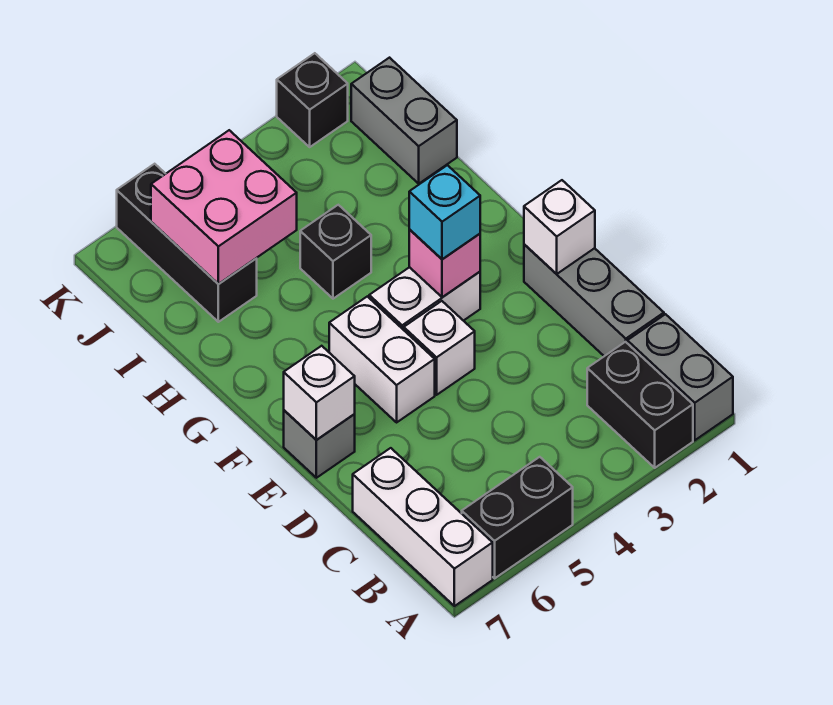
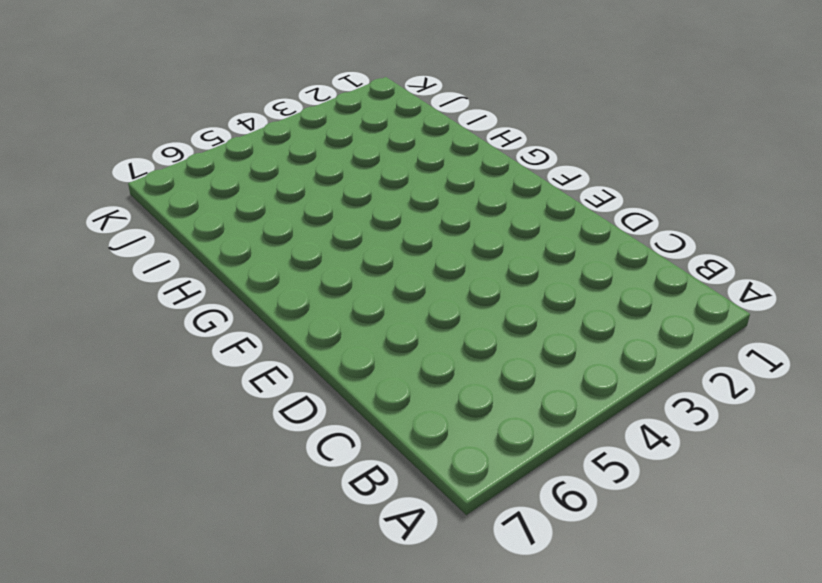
none -> grey 1x2 brick [627,314,733,440]
none -> black 1x2 brick [587,342,693,468]
none -> black 1x2 brick [462,457,573,578]

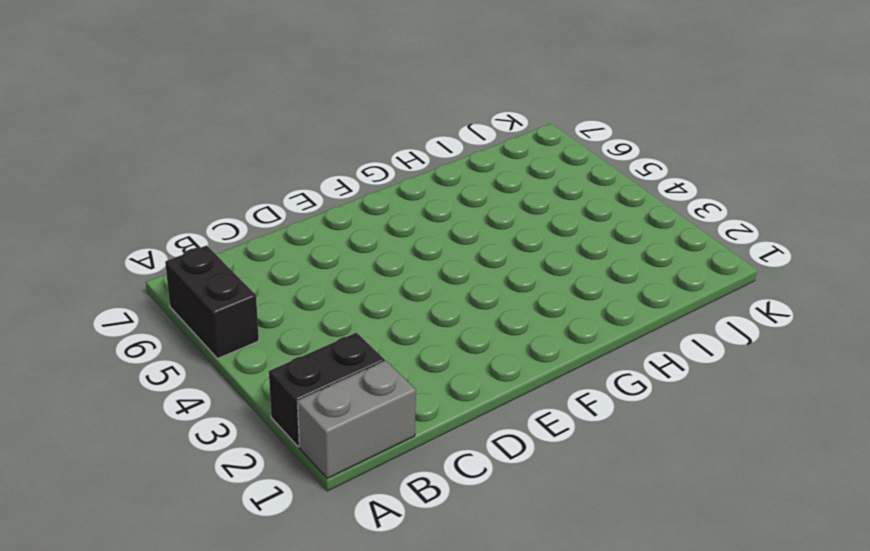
none -> white 1x3 brick [353,448,493,606]
none -> grey 1x3 brick [524,244,664,356]
none -> white 1x1 brick [404,301,475,395]

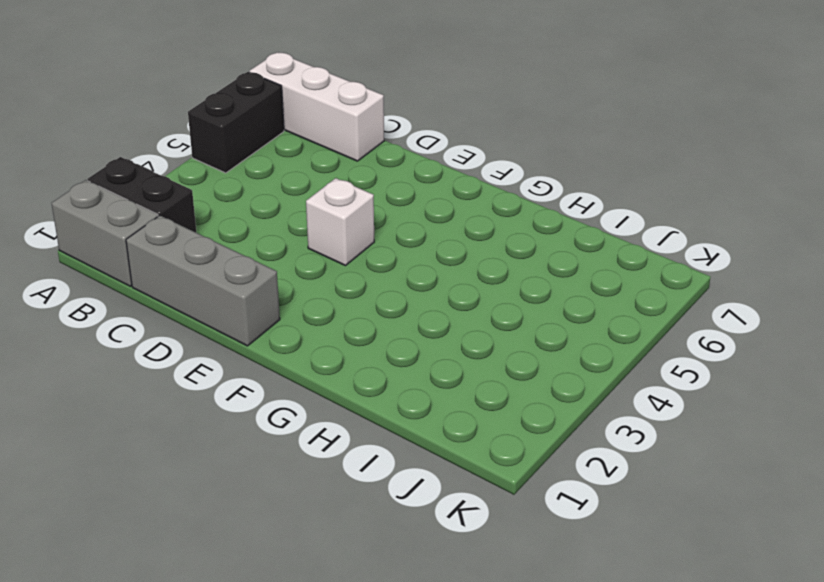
none -> white 1x2 brick [329,296,435,422]
none -> grey 1x1 brick [284,410,355,478]
none -> white 1x2 brick [369,267,480,330]

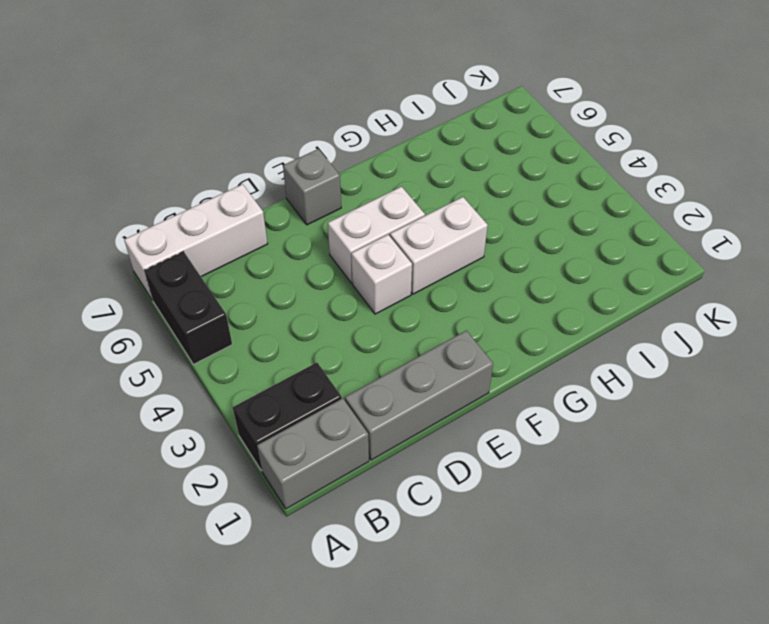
white 1x2 brick [390,197,488,294] -> white 1x2 brick turned to [369,267,480,330]
none -> black 1x1 brick [300,205,371,299]
none -> grey 1x2 brick [351,58,457,184]
none -> black 1x3 brick [117,164,257,322]

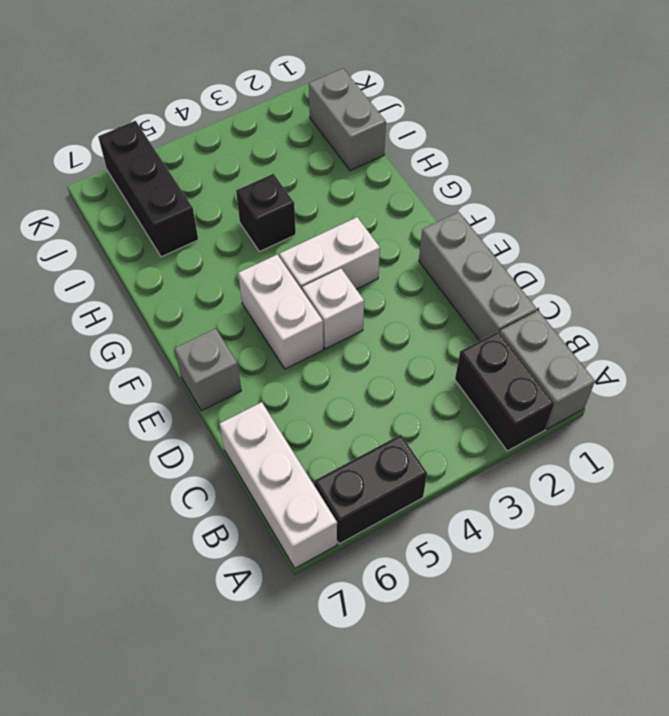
none -> black 1x1 brick [277,53,348,147]
none -> white 1x1 brick [524,180,595,274]
none -> white 1x1 brick [284,346,355,440]

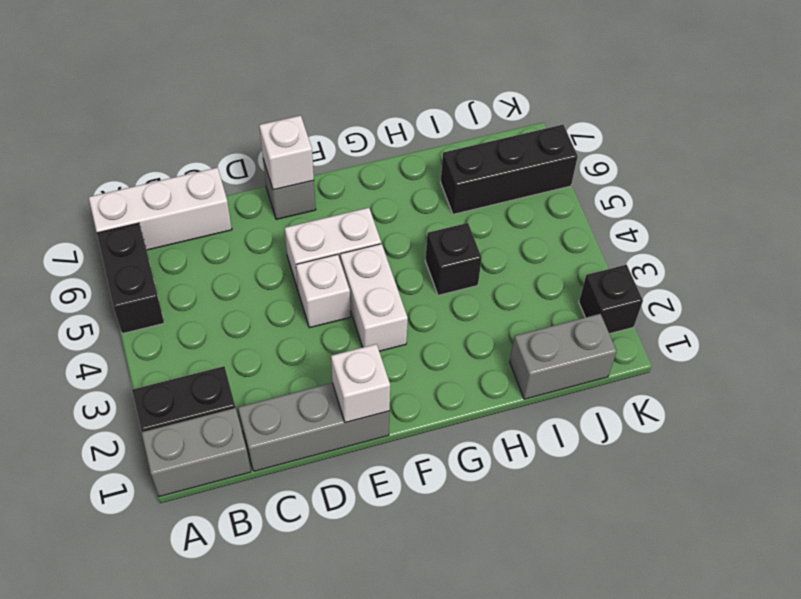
none -> pink 1x1 brick [409,230,480,297]
none -> pink 2x2 brick [151,130,297,284]
none -> cyan 1x1 brick [409,165,480,259]

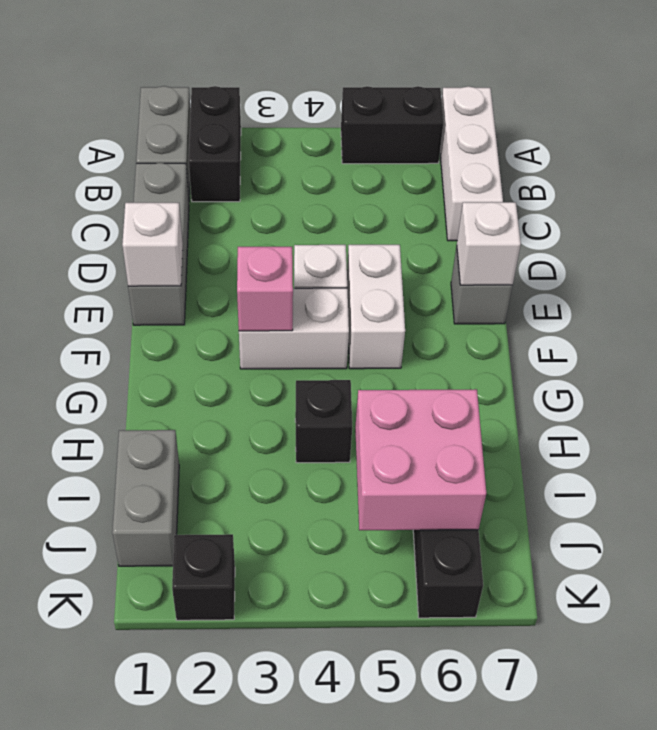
none -> cyan 1x1 brick [409,165,480,259]

